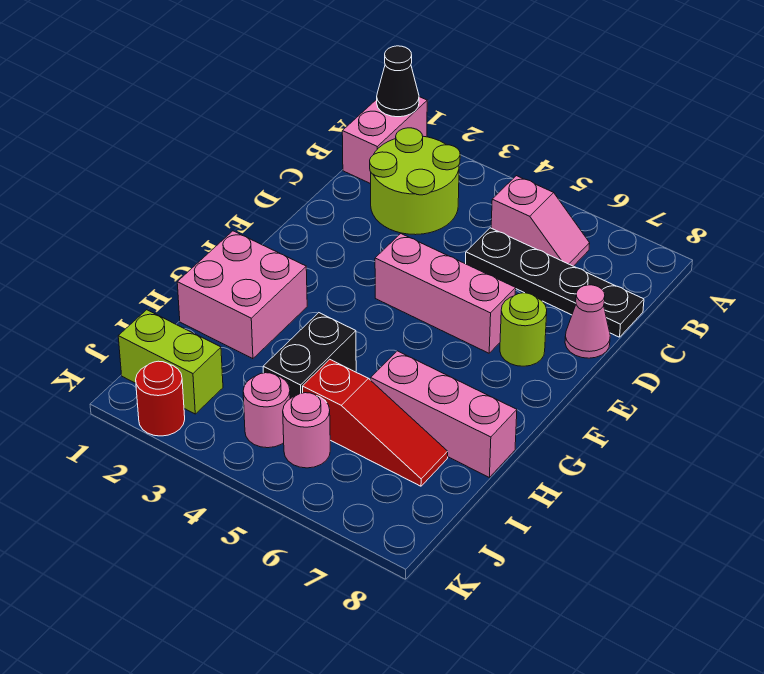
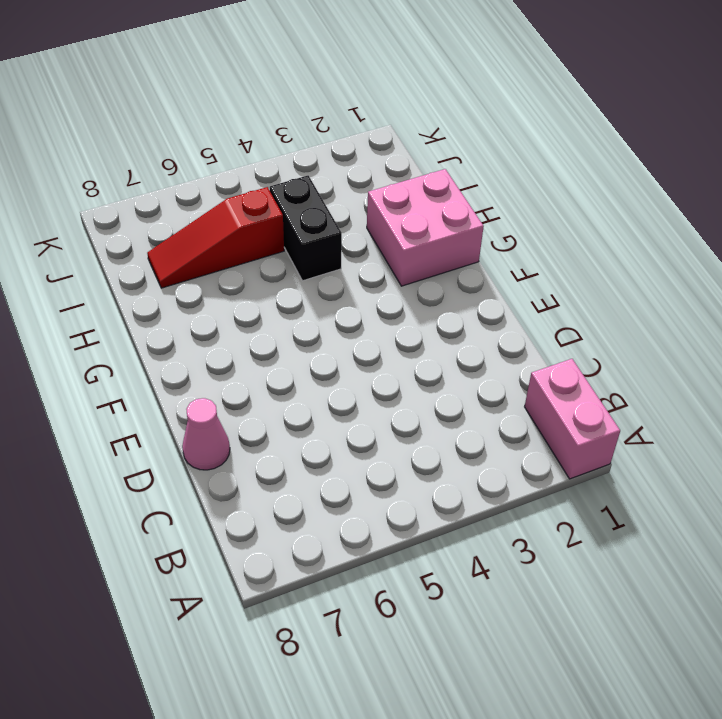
none -> lime 2x2 round brick [370,128,460,235]
none -> pink 1x2 slope [491,176,590,266]
none -> black 1x4 plate [466,228,644,337]

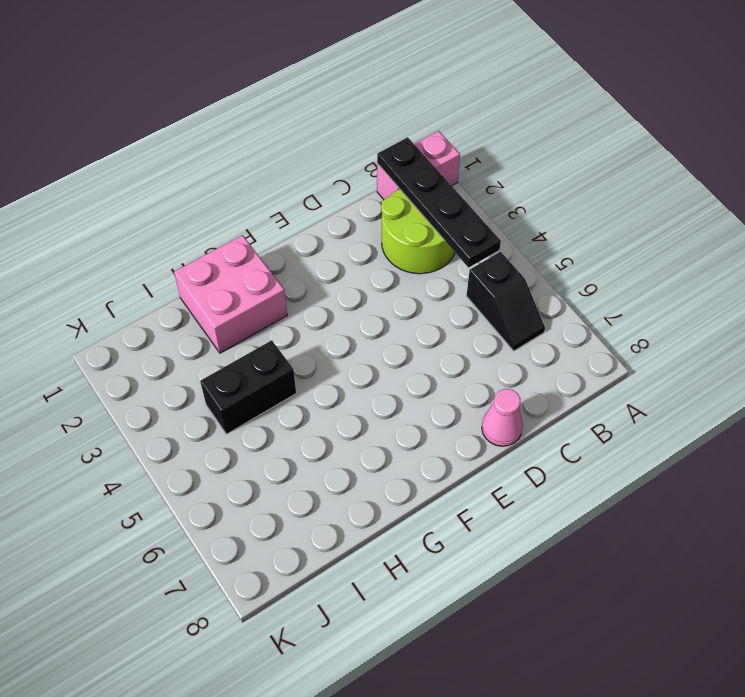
black 1x4 plate [377,137,501,268] -> black 1x4 plate moved to [466,228,644,337]
black 1x2 slope [466,252,545,351] -> pink 1x2 slope [491,176,590,266]
none -> pink 1x3 brick [375,234,516,353]
none -> lime 1x1 round brick [500,293,547,366]
none -> pink 1x3 brick [371,351,517,477]

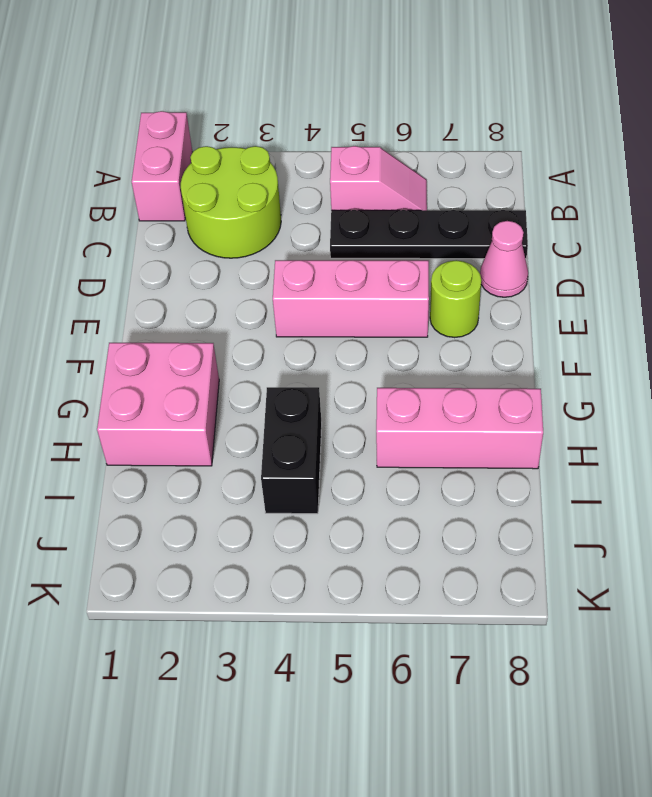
none -> red 1x3 slope [303,359,448,486]
none -> lime 1x2 brick [118,310,223,414]
none -> pink 1x1 round brick [243,373,290,448]

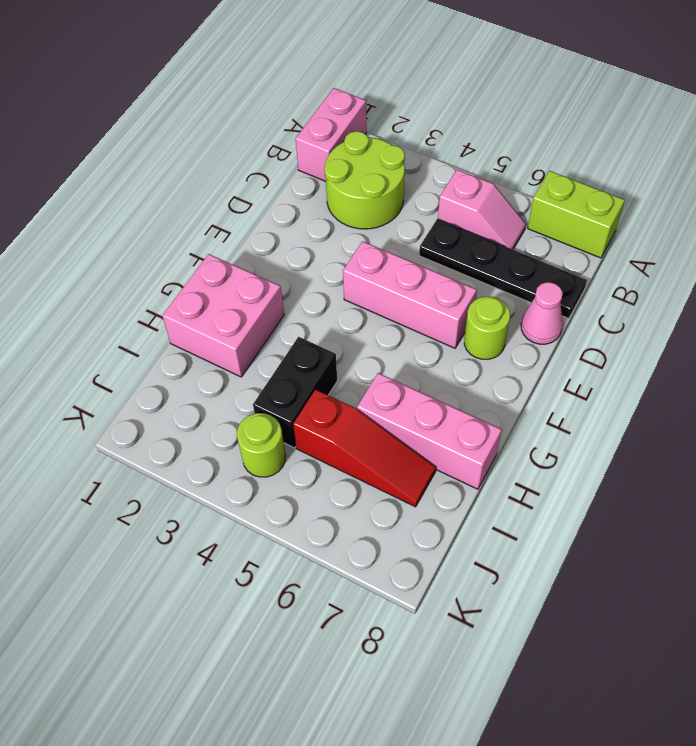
lime 1x2 brick [528,171,625,258] -> lime 1x2 brick moved to [118,310,223,414]
lime 1x1 round brick [237,413,286,477] -> pink 1x1 round brick [243,373,290,448]
none -> pink 1x1 round brick [283,393,330,468]
none -> red 1x1 round brick [136,361,185,436]
none -> black 1x1 cone [377,46,419,117]

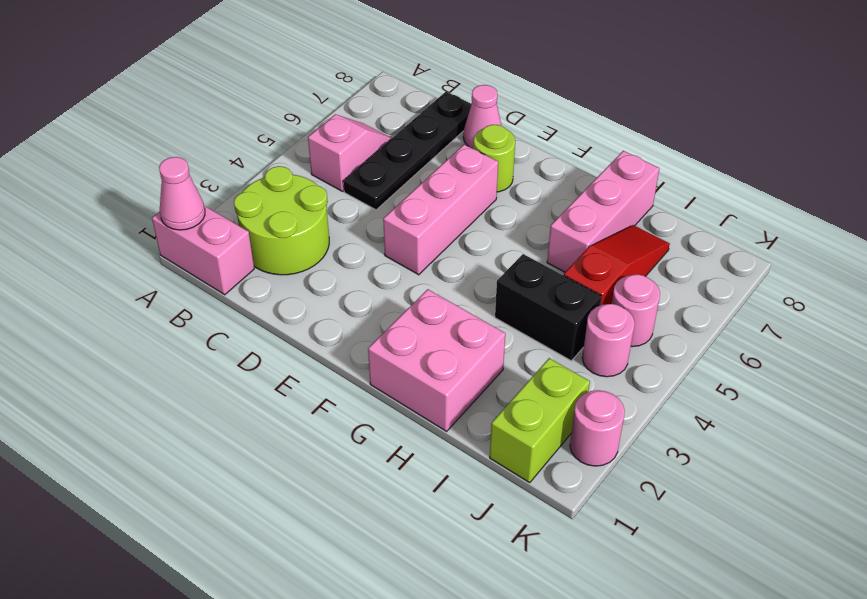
pink 1x1 cone [159,157,205,230] -> black 1x1 cone [377,46,419,117]
pink 1x1 round brick [570,390,625,466] -> red 1x1 round brick [136,361,185,436]

